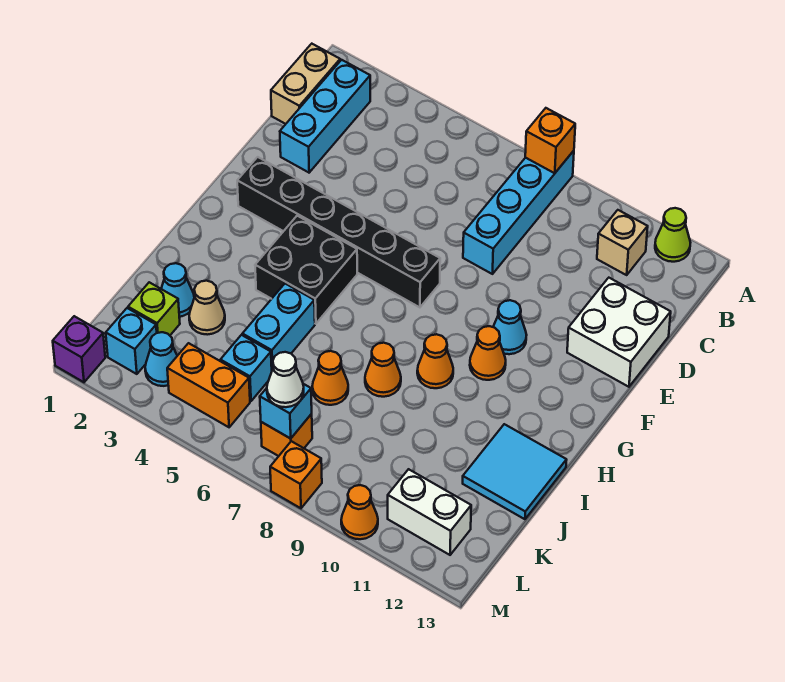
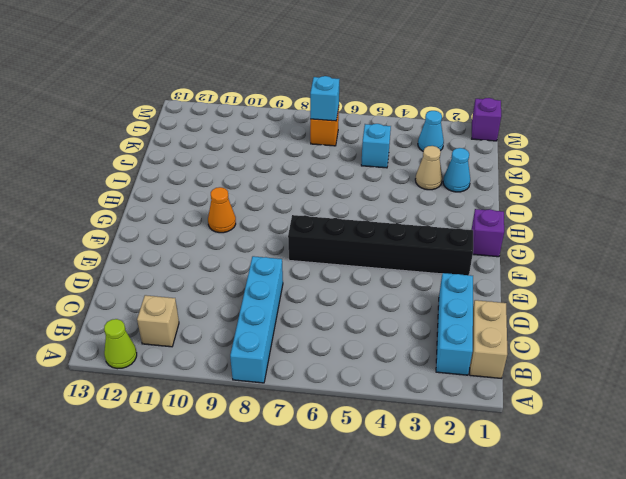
purple 1x1 brick [471,209,504,257] -> none
none -> white 2x2 brick [567,278,671,387]
none -> cyan 1x1 cone [493,300,526,354]
none -> black 2x2 brick [255,216,357,324]
none -> orange 1x1 cone [417,334,453,388]

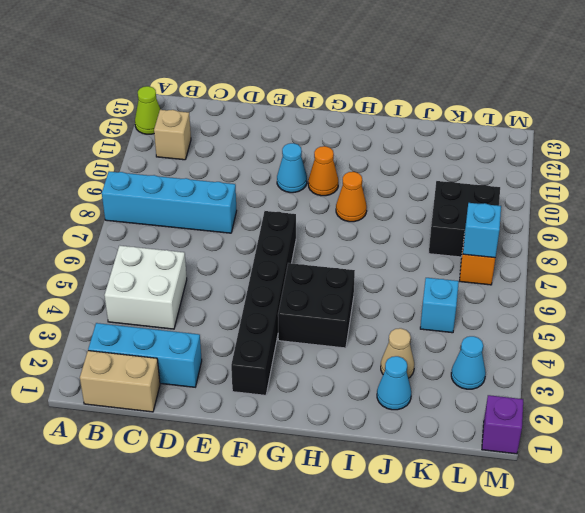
white 2x2 brick [104,245,187,329] -> white 2x2 brick moved to [567,278,671,387]
black 2x2 brick [429,181,500,257] -> none
none -> cyan 1x2 brick [242,284,315,369]
none -> orange 1x1 cone [365,343,401,397]
none -> cyan 2x2 tile [463,424,566,519]
none -> orange 1x1 cone [312,351,348,405]

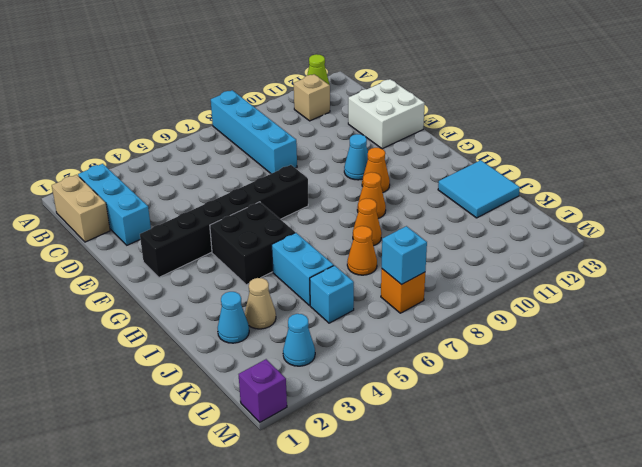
none -> lime 1x1 brick [128,282,180,335]
none -> cyan 1x1 brick [106,308,157,374]
none -> orange 1x2 brick [167,343,250,427]
none -> white 1x2 brick [388,469,471,555]

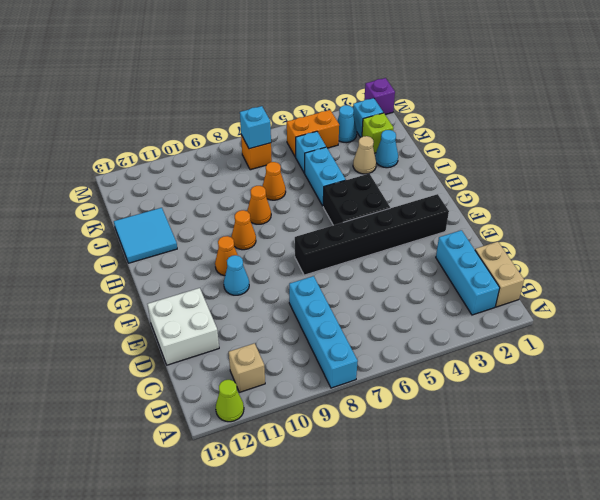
none -> white 1x2 brick [388,469,471,555]
none -> orange 1x1 brick [270,441,322,508]
none -> orange 1x1 cone [341,485,378,539]
none -> orange 1x1 brick [525,108,575,173]

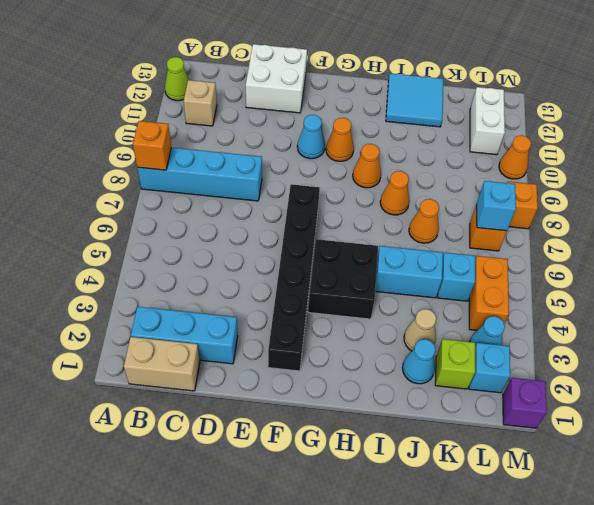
none -> white 1x1 cone [267,352,304,407]

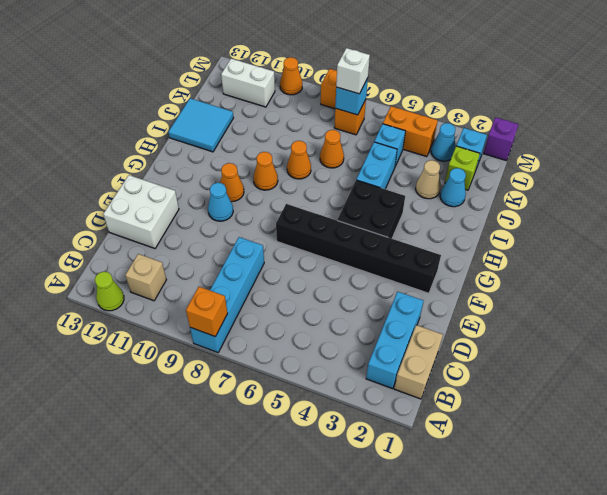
white 1x1 brick [336,48,370,94] -> white 1x1 cone [267,352,304,407]

